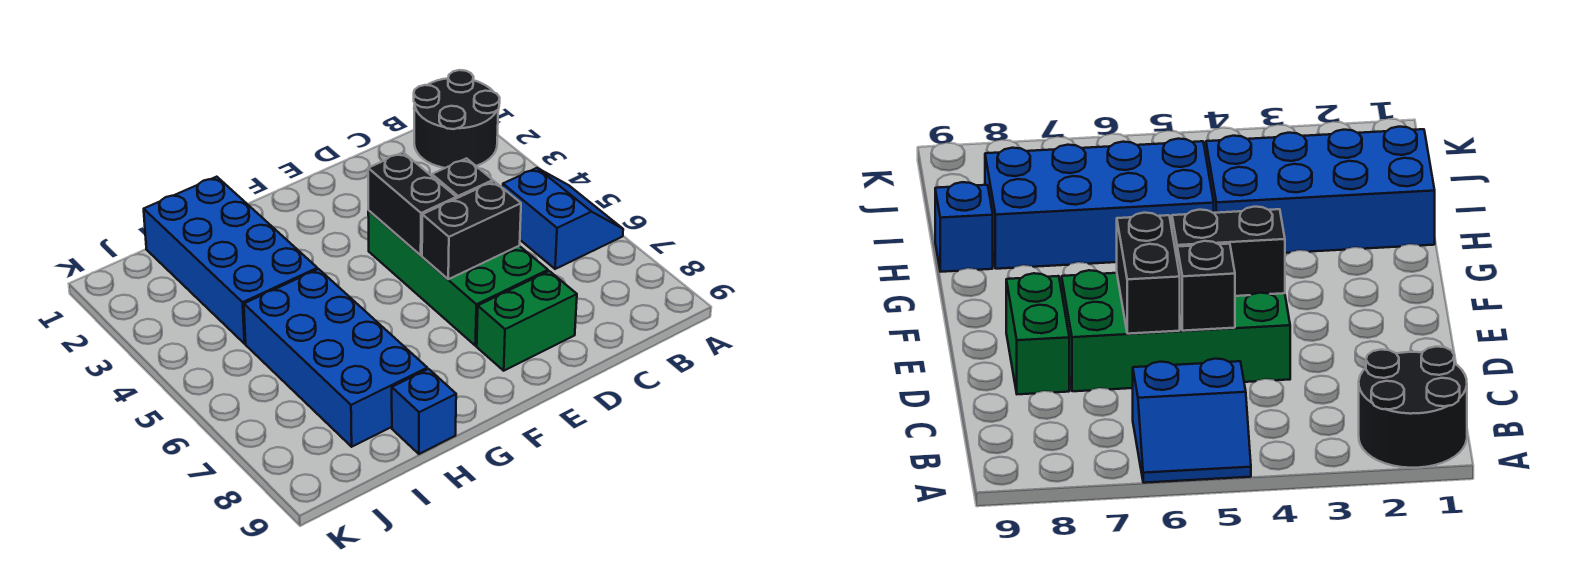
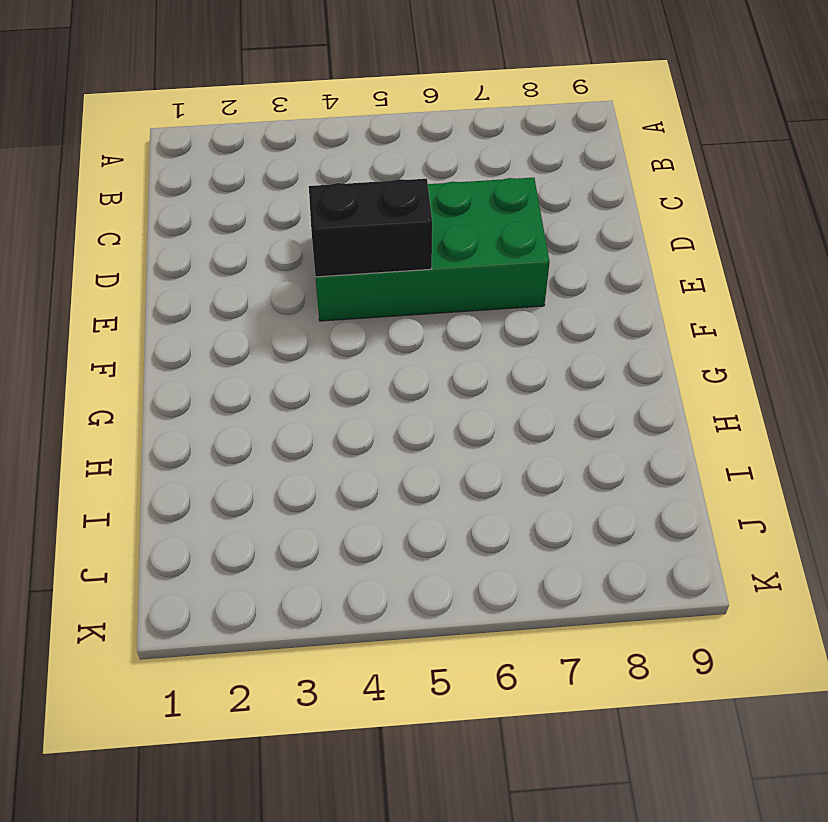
none -> black 2x2 round brick [414,70,500,168]
none -> blue 2x2 slope [503,168,623,269]

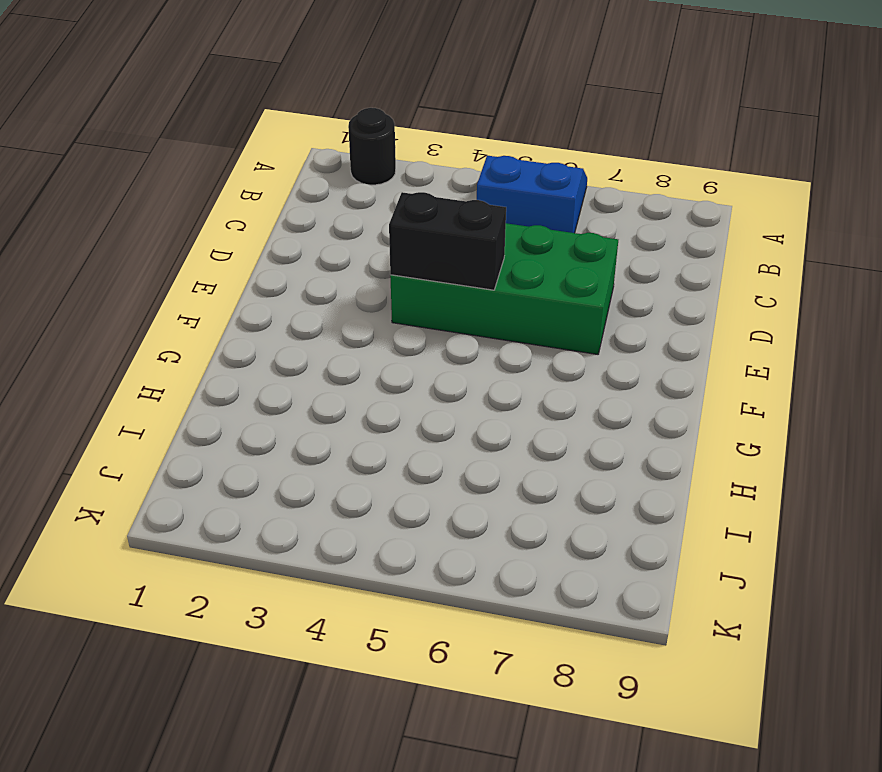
black 1x1 round brick [348,108,396,185] -> black 2x2 round brick [414,70,500,168]
none -> green 1x2 brick [477,271,577,371]
none -> blue 2x4 brick [144,177,317,344]

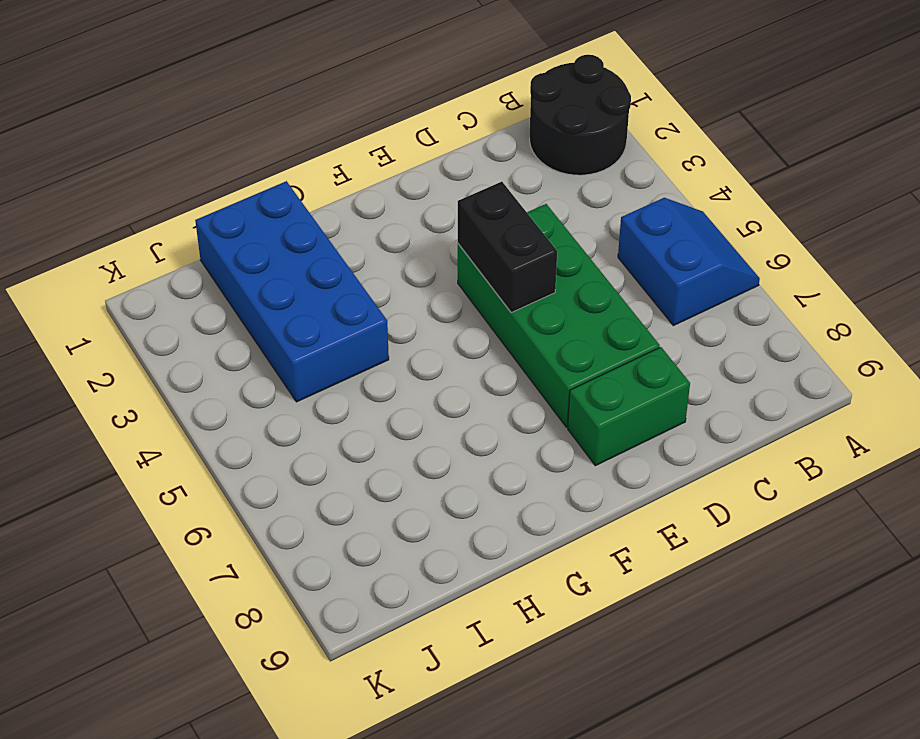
none -> blue 2x4 brick [244,269,427,447]
none -> blue 1x1 brick [392,369,456,454]

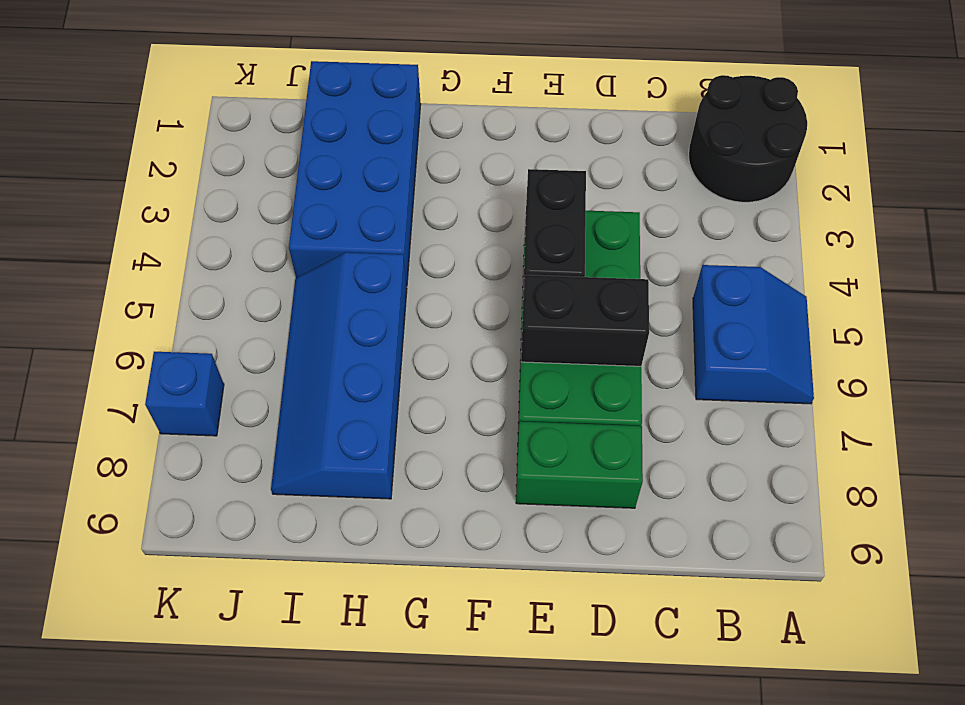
blue 2x4 slope [271,252,407,499] -> blue 2x4 brick [244,269,427,447]
blue 1x1 brick [145,352,224,436] -> blue 1x1 brick moved to [392,369,456,454]
none -> black 1x1 brick [432,158,493,198]

